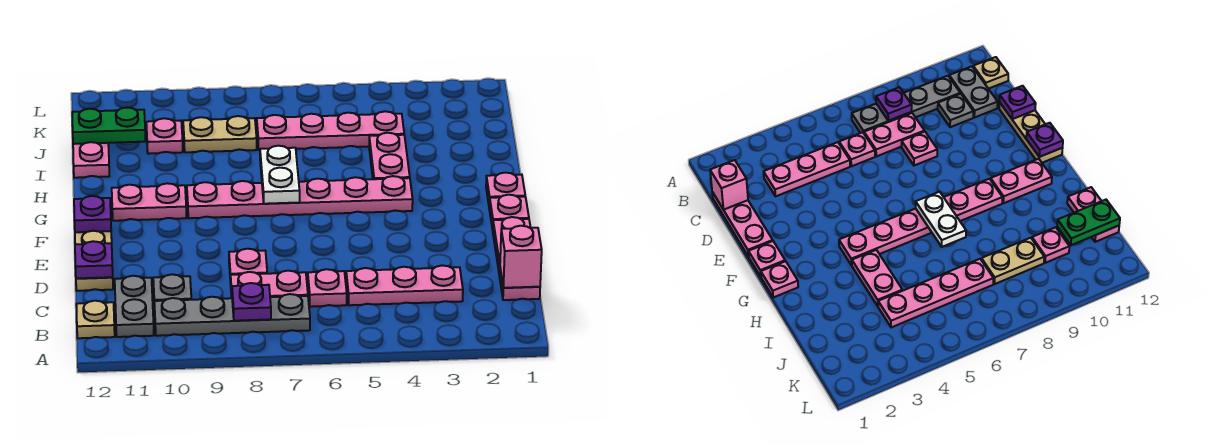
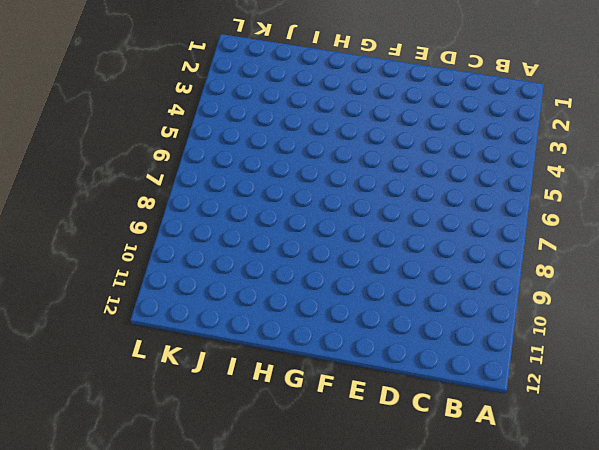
none -> grey 1x4 plate [154,294,310,336]
none -> grey 1x2 plate [115,276,154,337]
none -> tan 1x1 plate [76,301,115,338]

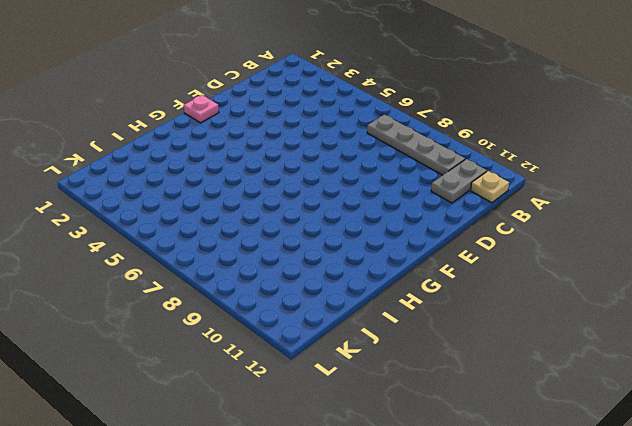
none -> pink 1x3 plate [493,217,540,300]
none -> pink 1x3 plate [346,265,463,305]
none -> pink 1x1 plate [308,269,347,307]

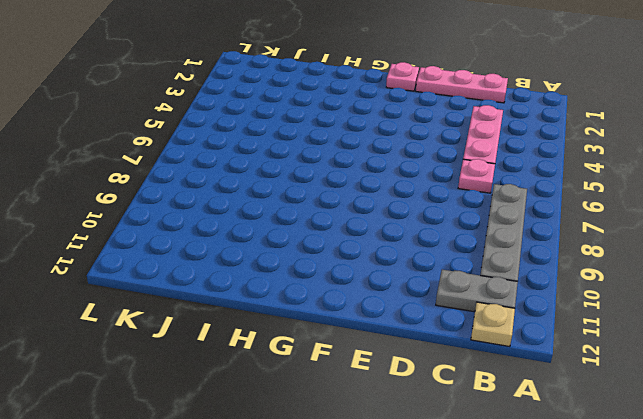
none -> pink 1x2 plate [231,271,308,298]
none -> grey 1x1 plate [153,274,191,308]
none -> pink 1x1 plate [229,249,267,283]

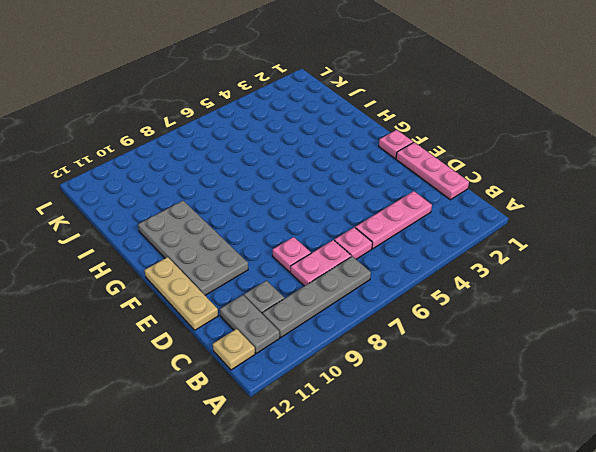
grey 2x4 plate [138,201,248,295] -> pink 1x2 plate [112,183,186,221]
none -> pink 1x1 plate [486,173,525,206]
none -> pink 1x6 plate [187,176,413,218]
none -> pink 1x2 plate [369,133,410,179]

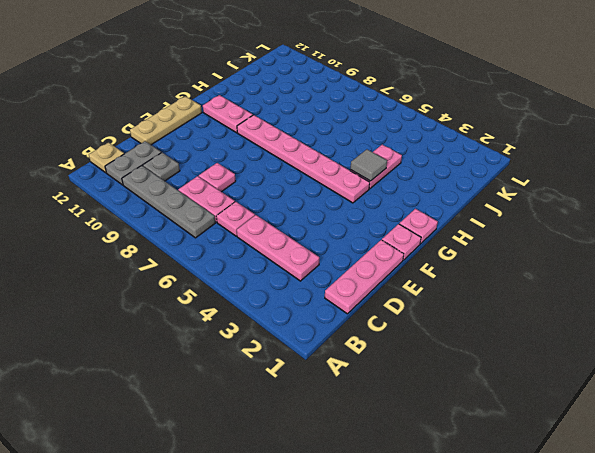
grey 1x1 tile [350,149,387,181] -> none
none -> pink 1x2 plate [73,142,109,178]
none -> pink 1x4 plate [257,111,404,150]
none -> tan 1x2 plate [183,116,257,152]

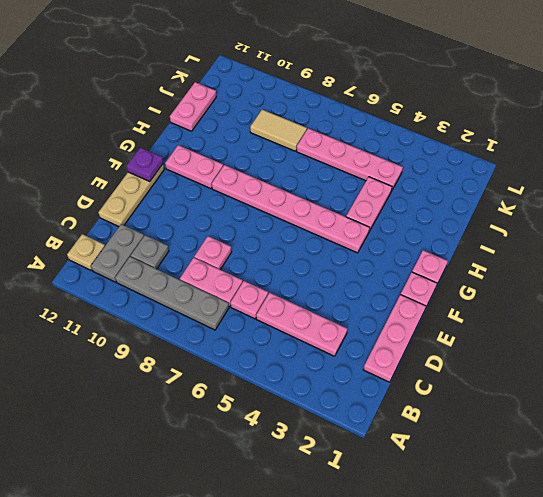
tan 1x2 tile [250,110,307,151] -> tan 1x2 plate [183,116,257,152]
none -> pink 1x1 plate [146,118,183,154]
none -> purple 1x1 plate [232,283,271,321]
none -> pink 1x1 brick [500,226,542,288]

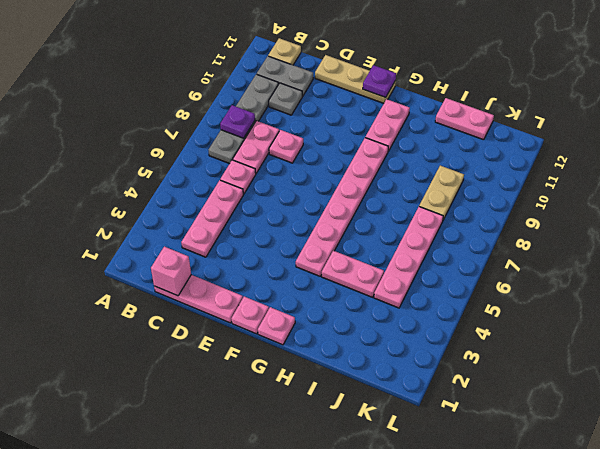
none -> pink 1x1 plate [146,118,183,154]
none -> purple 1x1 plate [75,241,113,278]
none -> white 1x2 plate [260,146,300,204]

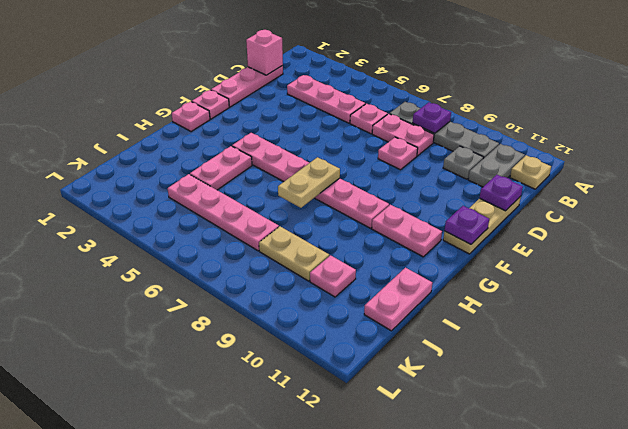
tan 1x2 plate [278,157,340,208] -> white 1x2 plate [260,146,300,204]
none -> green 1x2 plate [72,107,145,144]

